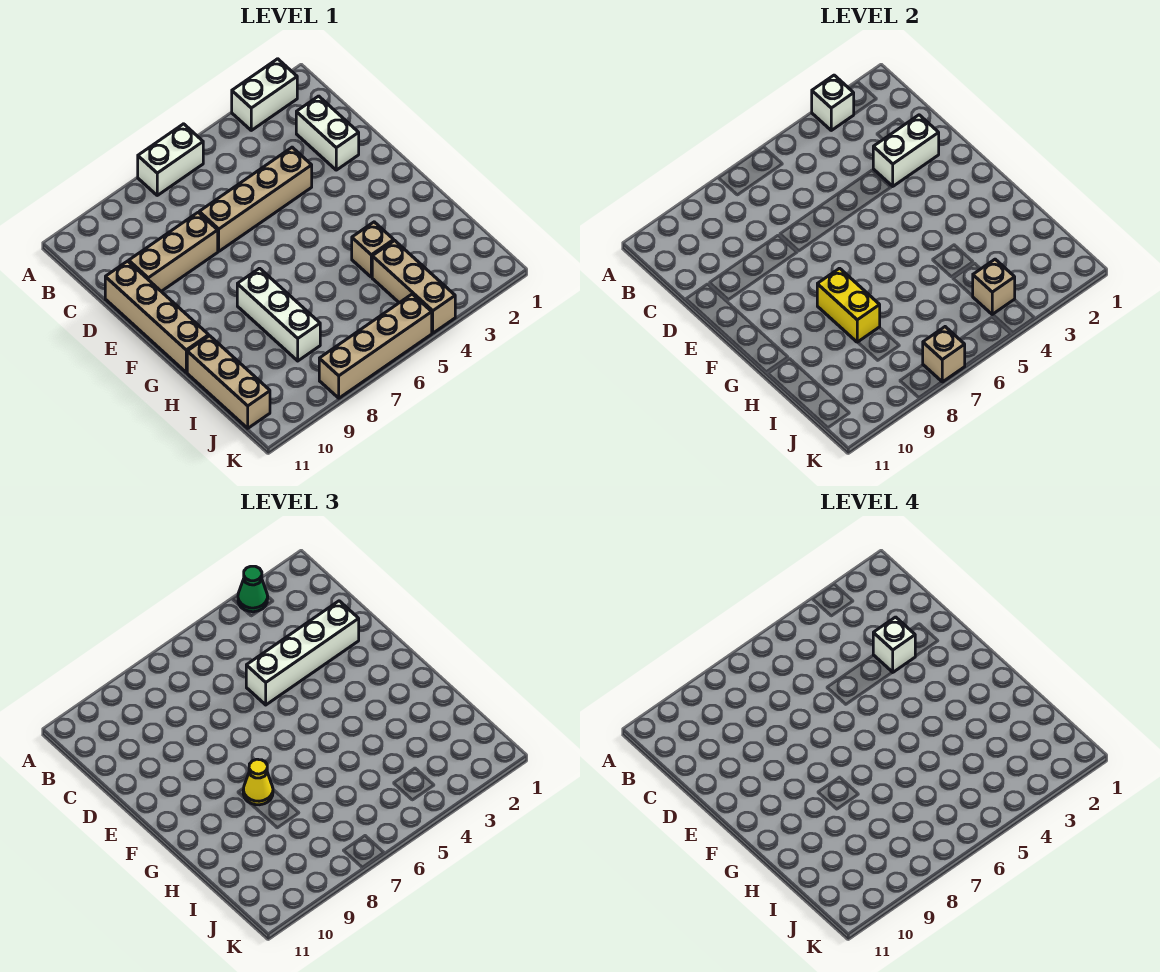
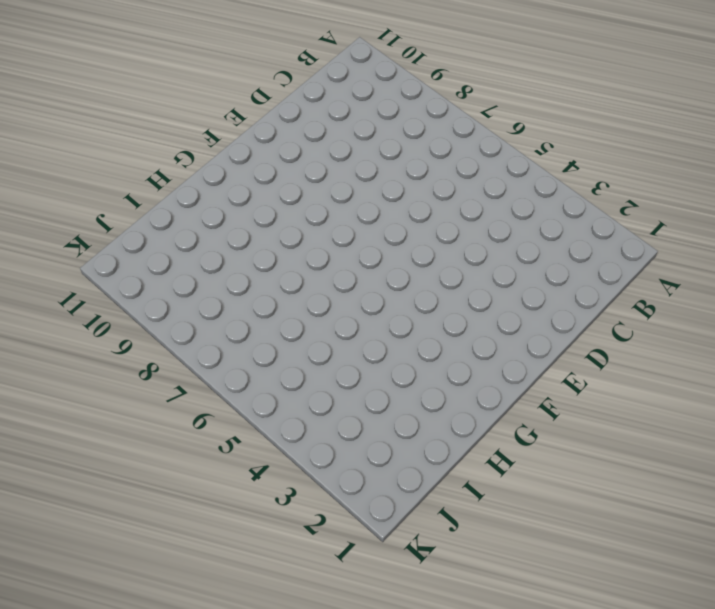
none -> white 1x2 brick [232,59,297,130]
none -> white 1x2 brick [138,124,203,195]
none -> white 1x2 brick [296,96,359,170]

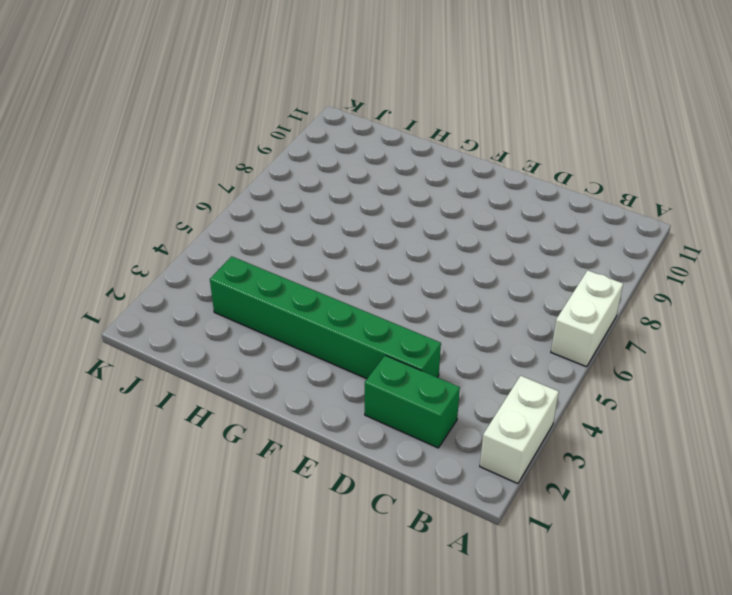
green 1x2 brick [365,355,460,448] -> white 1x2 brick [296,96,359,170]
green 1x6 brick [210,256,441,379] -> none
none -> tan 1x4 brick [199,147,312,251]
none -> tan 1x3 brick [129,213,218,291]
none -> tan 1x4 brick [105,261,209,372]

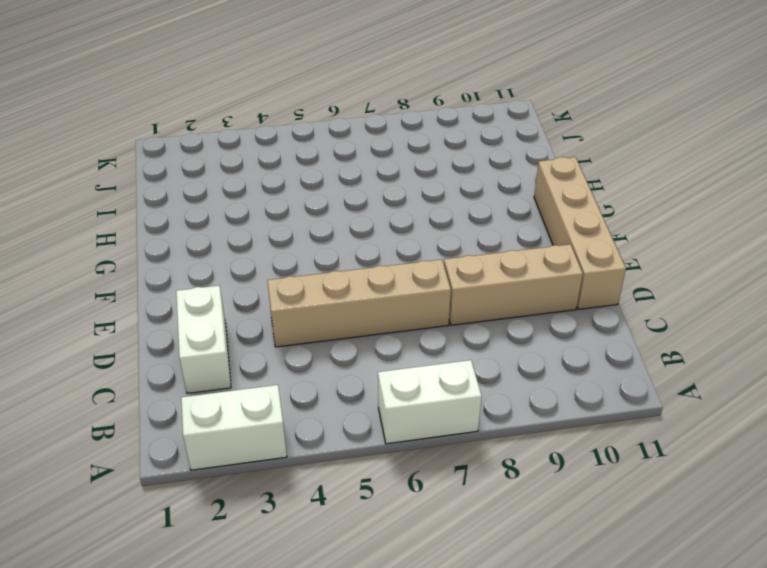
none -> white 1x3 brick [237,268,320,361]
none -> tan 1x1 brick [352,222,394,277]
none -> tan 1x3 brick [187,336,270,428]

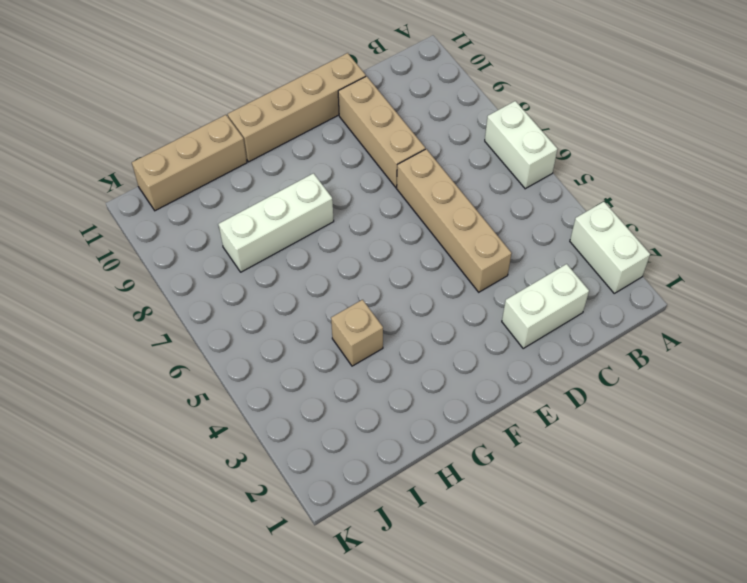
none -> tan 1x3 brick [372,240,455,333]
none -> tan 1x4 brick [319,294,432,398]
none -> white 1x1 brick [812,75,854,130]

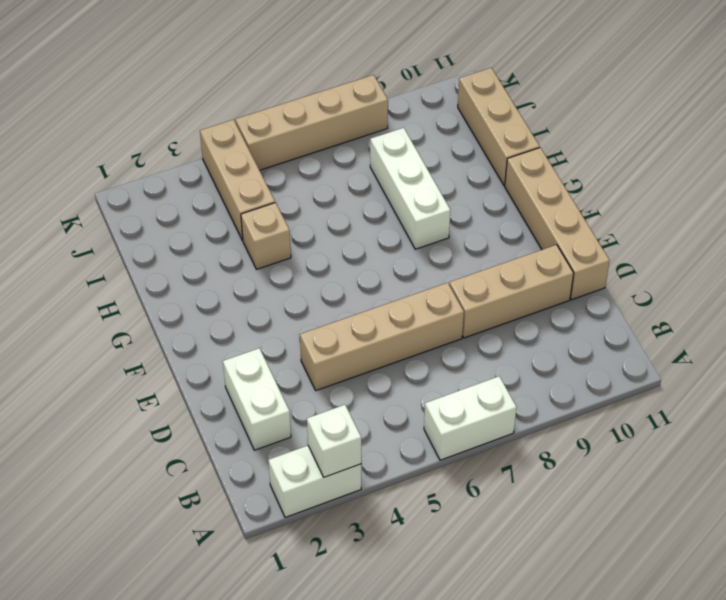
none -> white 1x2 brick [873,115,939,186]
none -> yellow 1x2 brick [817,268,880,342]
none -> tan 1x1 brick [973,259,1015,315]

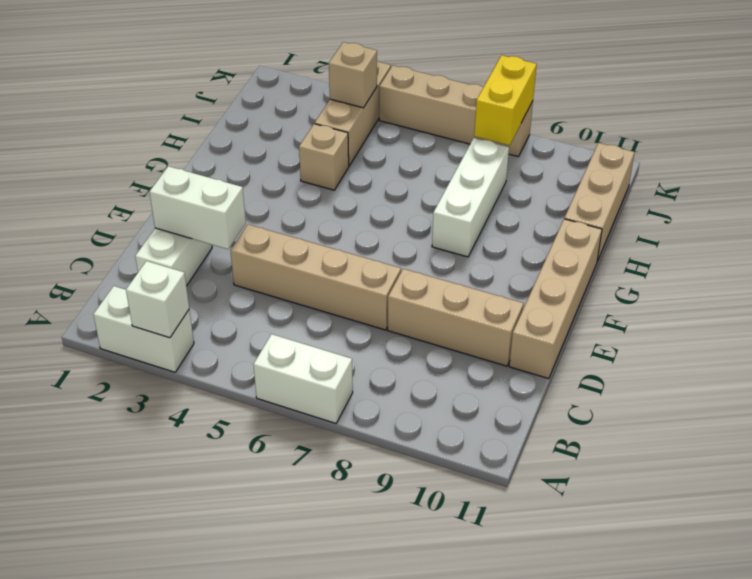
yellow 1x2 brick [474,55,537,145] -> yellow 1x2 brick moved to [817,268,880,342]
none -> tan 1x1 brick [923,327,965,382]
none -> green 1x1 cone [238,566,268,612]
none -> white 1x4 brick [246,601,359,705]

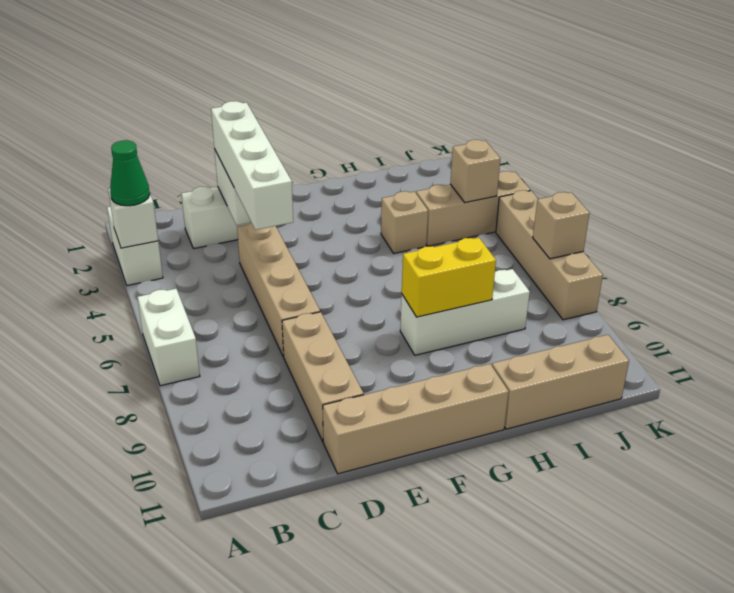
none -> yellow 1x1 cone [243,759,273,805]
none -> white 1x1 brick [873,617,915,672]

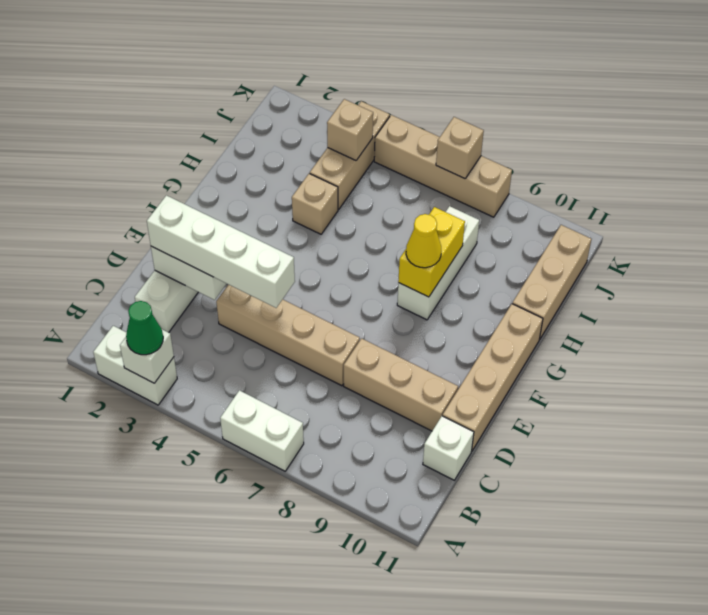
white 1x1 brick [423,416,474,480] -> white 1x1 brick moved to [873,617,915,672]

